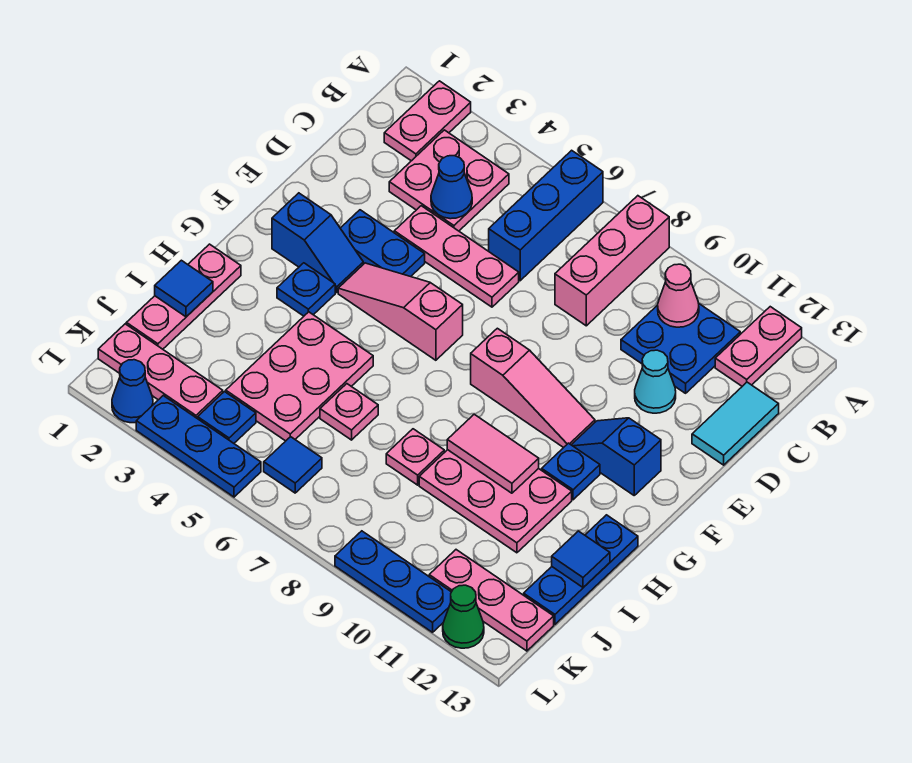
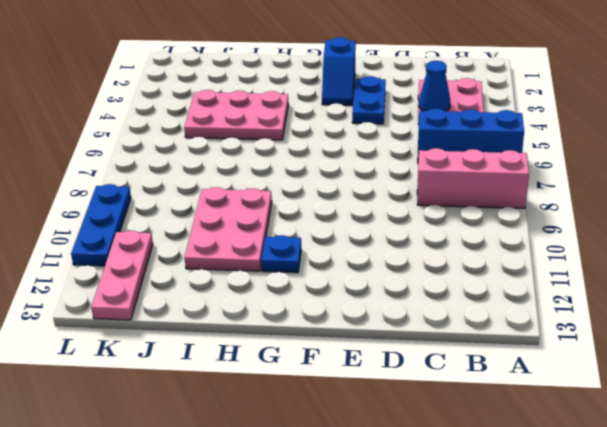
none -> pink 1x2 plate [384,81,471,161]
none -> pink 1x2 plate [715,307,802,386]
none -> blue 2x2 plate [621,304,740,393]
none -> cyan 1x2 tile [692,382,779,465]

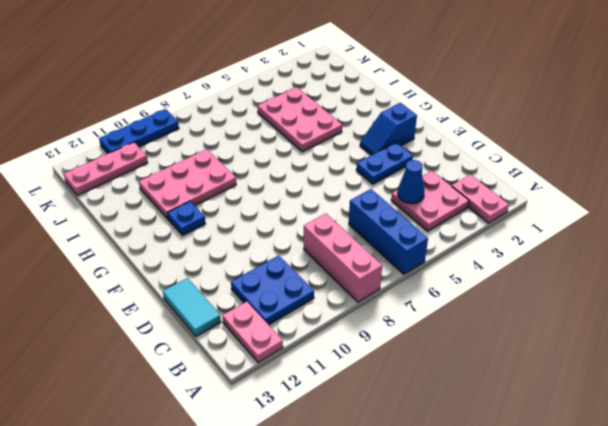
none -> pink 1x3 plate [394,206,519,307]
none -> cyan 1x1 cone [635,350,676,413]
none -> pink 1x3 slope [338,263,463,360]
none -> pink 1x3 slope [471,328,595,448]

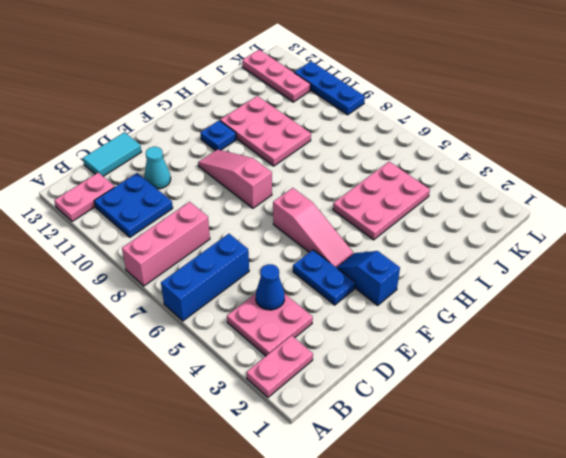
none -> pink 1x3 plate [394,206,519,307]
none -> blue 1x2 slope [572,418,661,495]
none -> blue 1x1 plate [277,263,335,316]
none -> pink 1x3 plate [126,244,241,349]

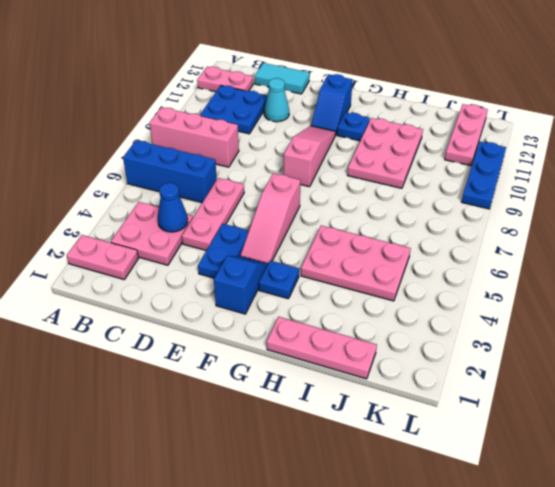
none -> blue 1x3 plate [524,515,638,624]
none -> pink 1x1 plate [320,384,378,440]
none -> pink 1x1 plate [386,429,444,485]
none -> pink 1x3 plate [98,324,223,419]

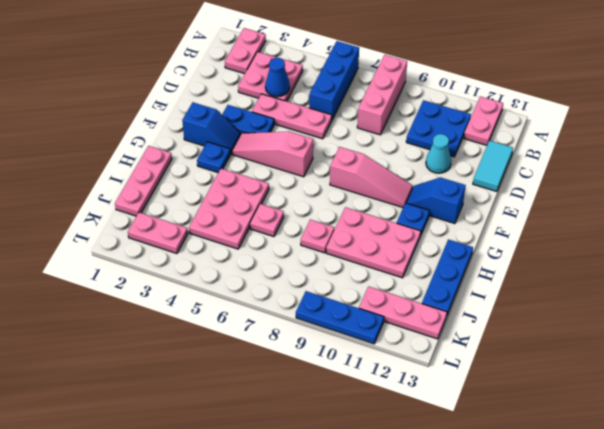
pink 1x2 plate [128,212,188,253] -> pink 1x3 plate [98,324,223,419]
none -> blue 1x1 plate [198,392,256,443]
none -> blue 1x1 tile [264,437,322,493]
none -> blue 1x1 cone [112,360,153,423]
none -> blue 1x3 plate [136,396,261,497]

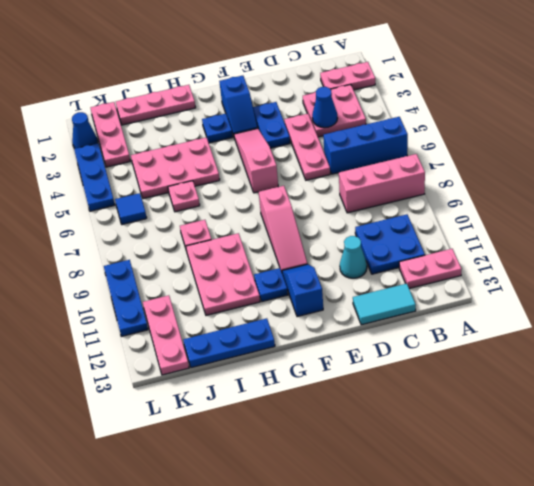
none -> blue 1x1 plate [198,392,256,443]
none -> green 1x1 cone [443,585,484,648]
none -> pink 1x1 cone [658,264,699,327]
none -> pink 1x2 tile [447,414,539,493]

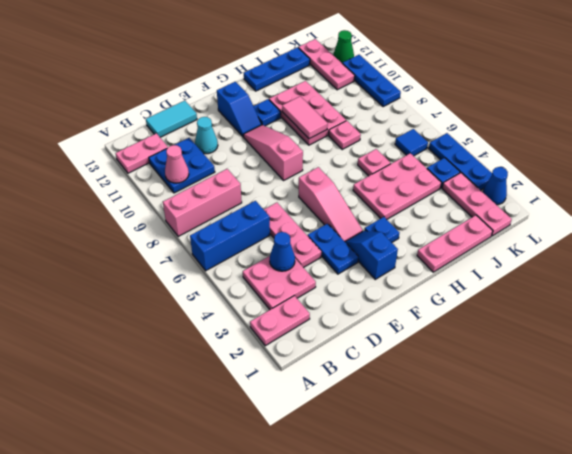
none -> blue 1x1 tile [155,260,213,317]
none -> blue 1x1 tile [552,531,610,587]

